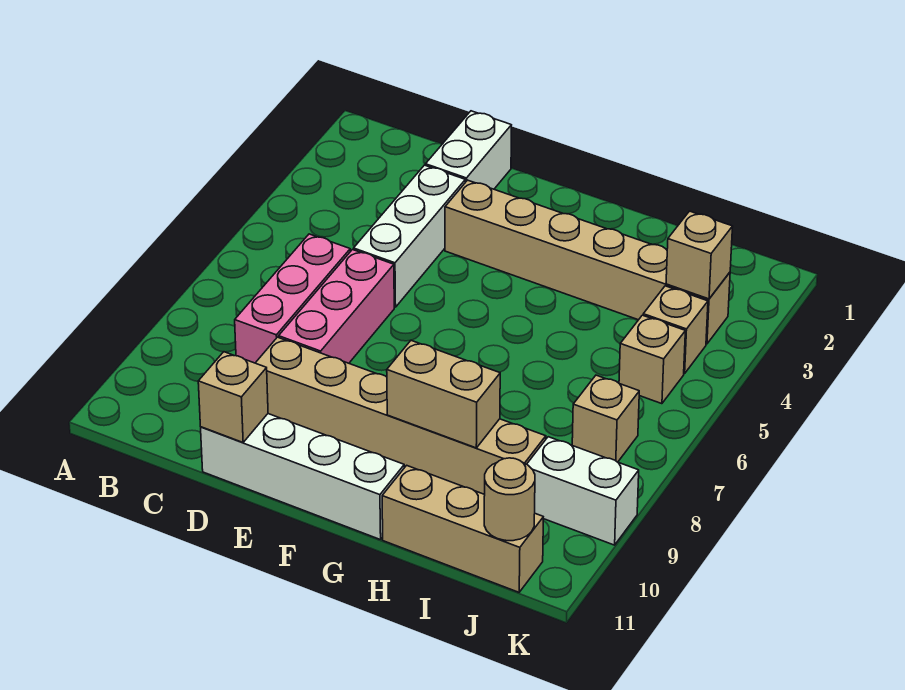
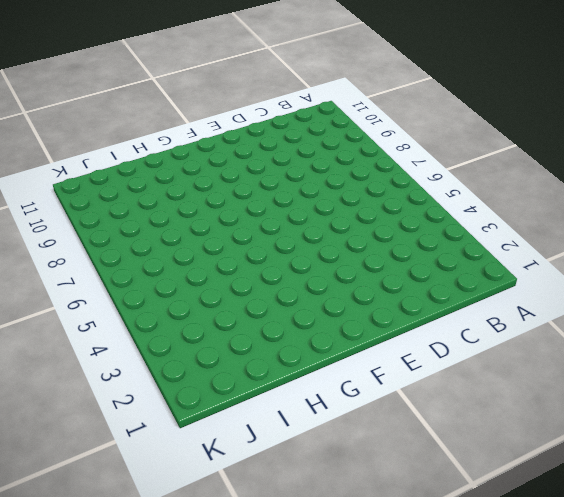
none -> pink 1x3 brick [235,234,350,363]
none -> white 1x2 brick [426,111,511,189]
none -> white 1x3 brick [354,165,465,307]

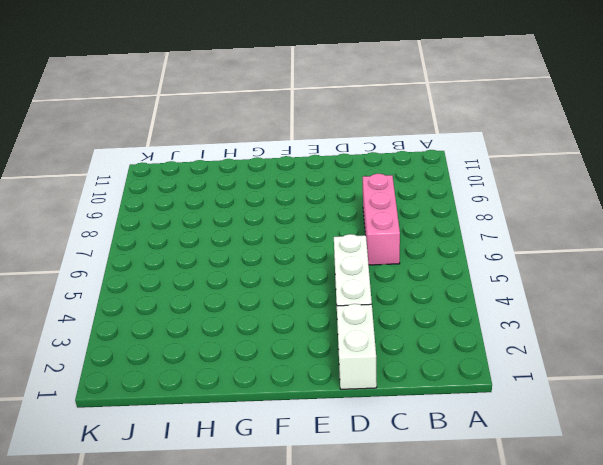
none -> pink 1x3 brick [279,250,394,363]
none -> tan 1x6 brick [256,337,546,494]
none -> white 1x4 brick [201,414,404,540]

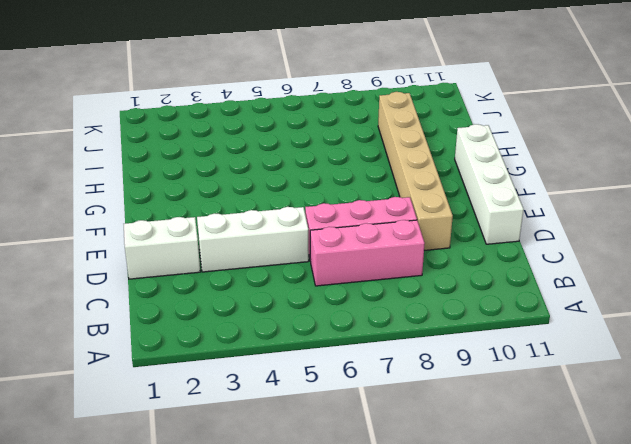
none -> tan 1x6 brick [445,180,730,344]
none -> tan 1x3 brick [382,465,543,592]
none -> tan 1x1 brick [643,286,708,374]

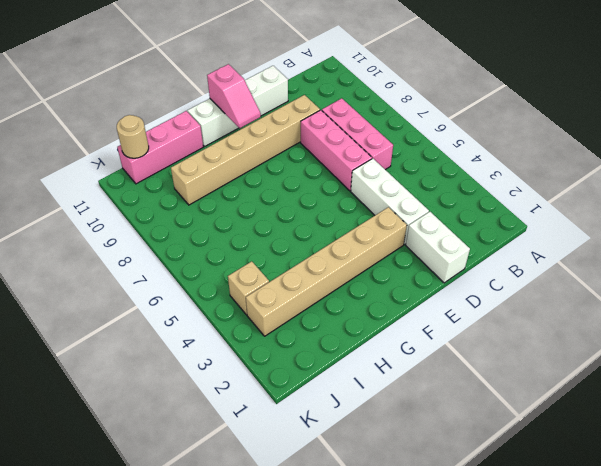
pink 1x2 slope [207,64,261,128] -> none
pink 1x3 brick [117,111,203,184] -> tan 1x3 brick [382,465,543,592]
none -> tan 1x1 brick [619,315,685,404]
none -> tan 1x1 brick [572,375,639,462]
none -> white 1x2 brick [527,437,639,545]

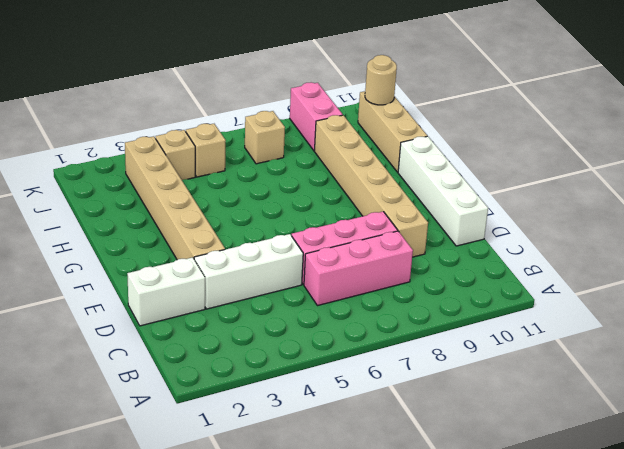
pink 1x2 brick [290,82,343,151] -> white 1x2 brick [527,437,639,545]
none -> tan 1x1 brick [198,352,268,442]
none -> tan 1x2 brick [387,341,500,448]
none -> tan 1x1 brick [666,211,733,299]

